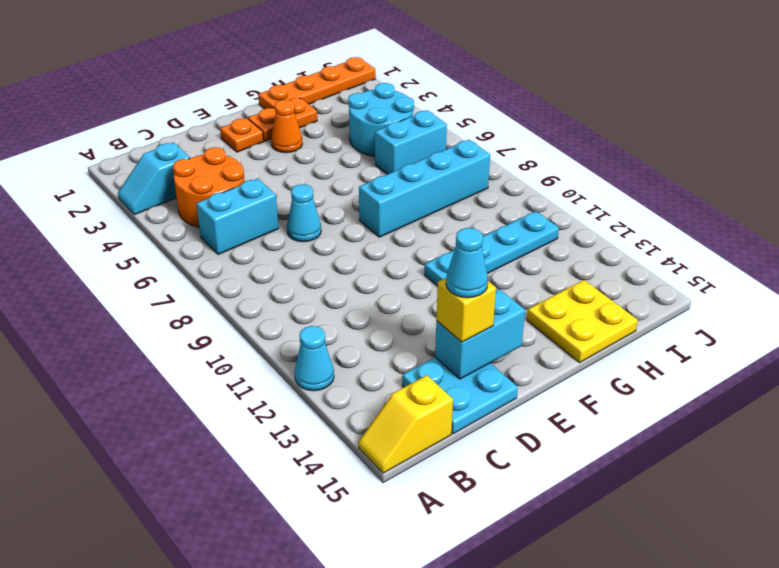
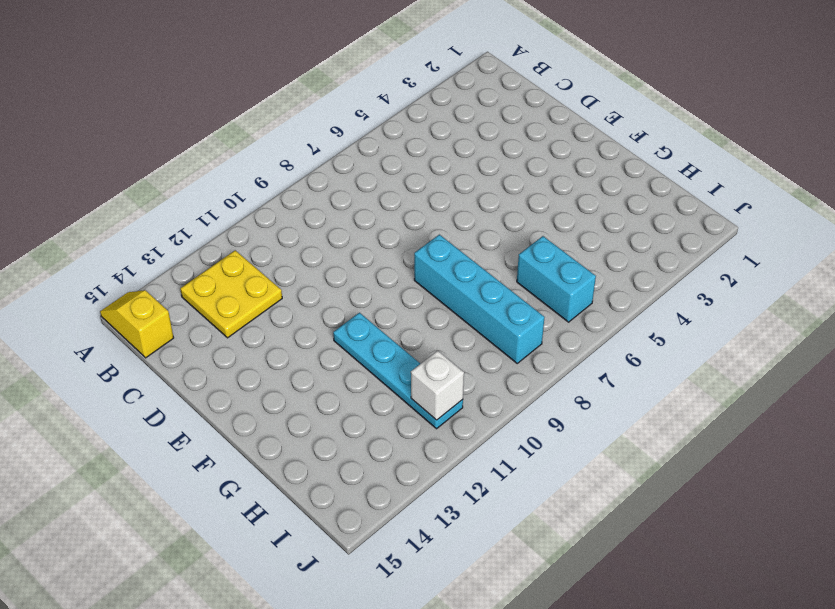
yellow 2x2 plate [180,250,282,338] -> yellow 2x2 plate moved to [527,280,638,363]
white 1x1 brick [411,351,464,420] -> none
none -> cyan 1x2 slope [118,143,190,215]
none -> cyan 1x1 cone [295,326,334,391]
none -> orange 2x2 round brick [173,147,245,227]

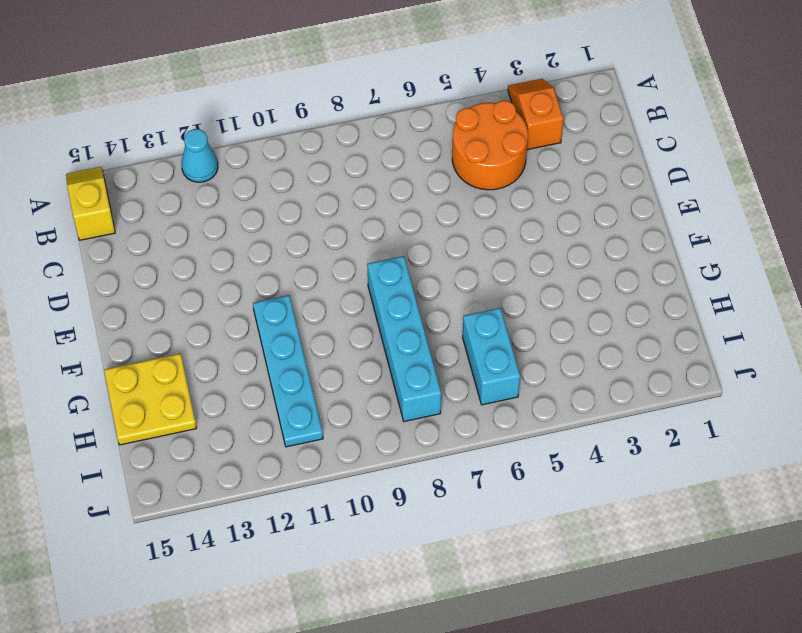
orange 1x2 slope [508,79,563,150] -> cyan 1x2 slope [118,143,190,215]
none -> cyan 1x2 brick [196,179,278,255]
none -> cyan 2x2 plate [402,357,518,434]
none -> cyan 1x1 cone [287,184,321,242]

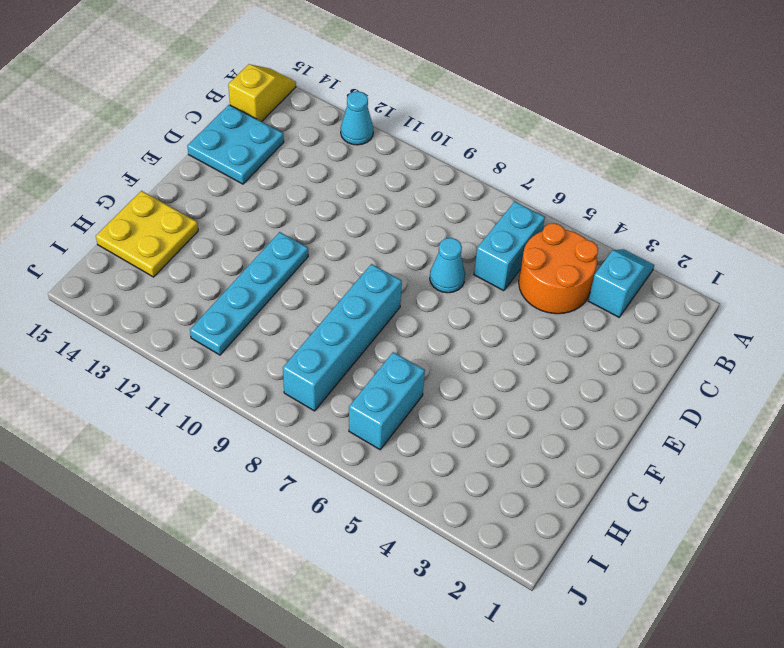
none -> orange 1x1 plate [220,118,264,152]
none -> orange 1x2 plate [248,98,317,141]
none -> orange 1x1 cone [271,100,302,153]

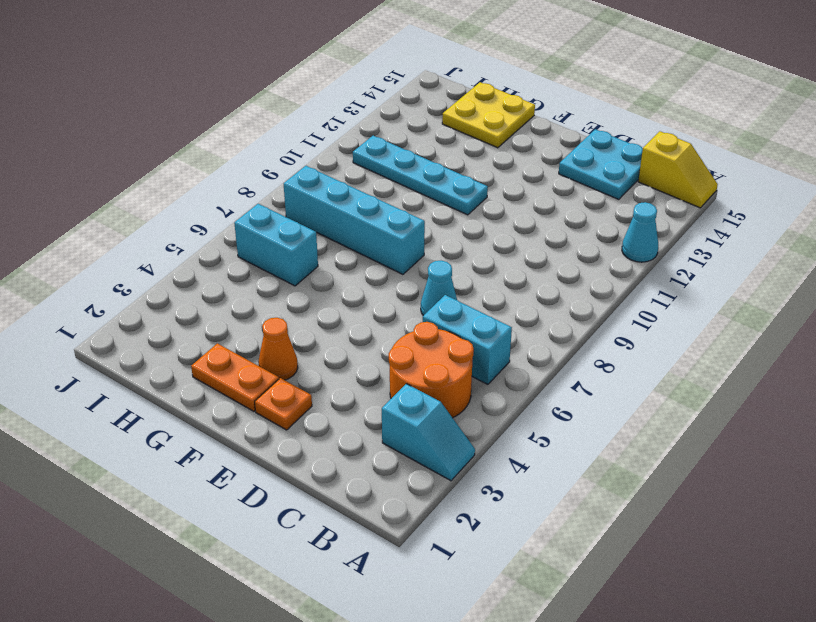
none -> orange 1x4 plate [258,57,376,109]
none -> cyan 2x2 round brick [348,83,414,156]
none -> cyan 1x2 brick [435,289,525,379]

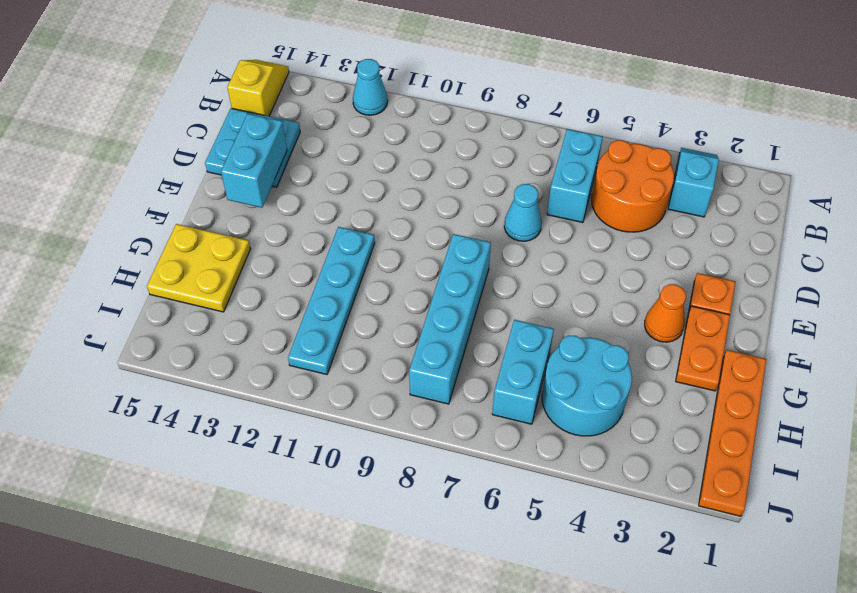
none -> yellow 1x1 brick [436,278,496,342]
none -> cyan 1x1 cone [446,228,488,298]

